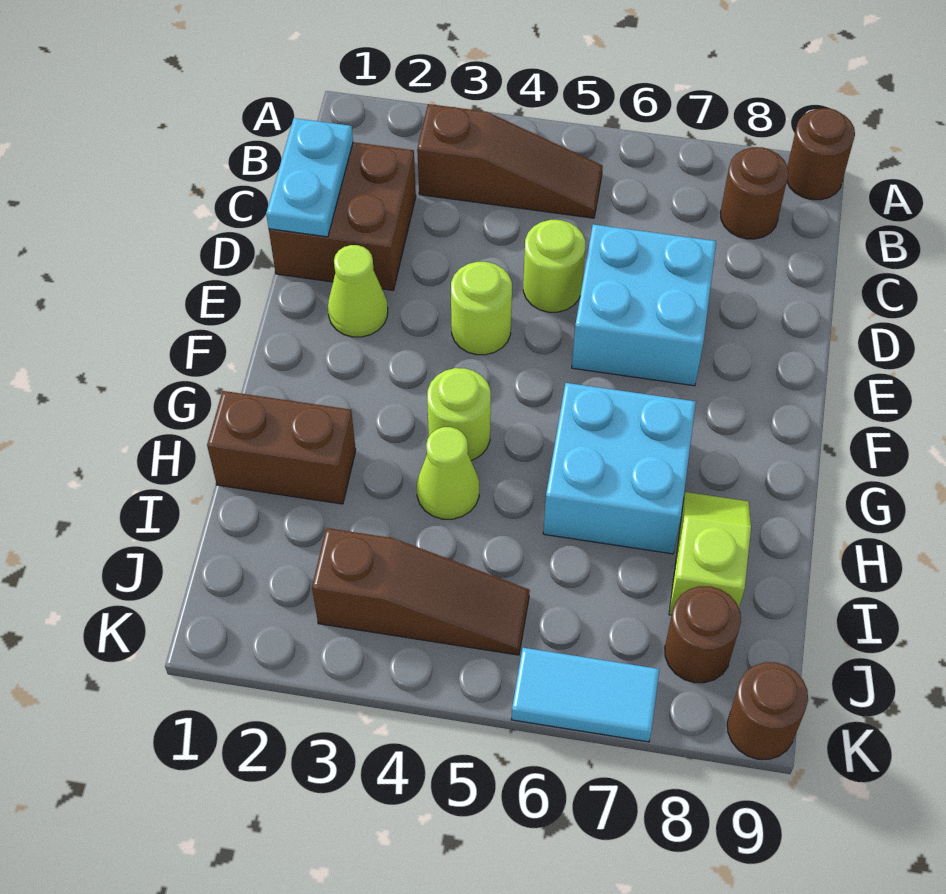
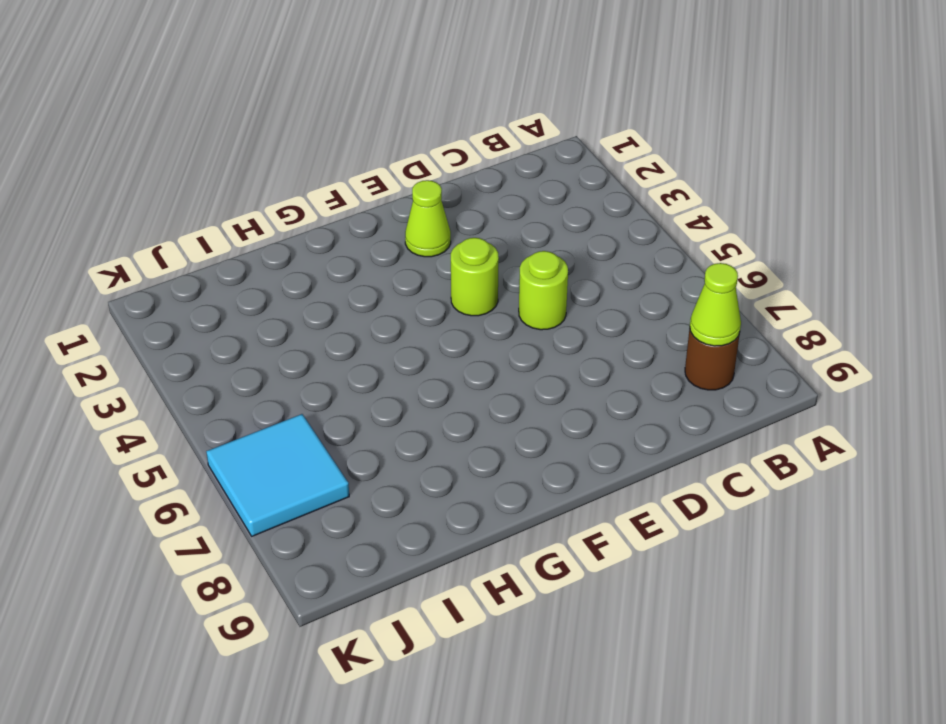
lime 1x1 cone [690,263,741,346] -> lime 1x1 cone moved to [417,427,479,519]
cyan 2x2 tile [206,414,349,536] -> cyan 1x2 tile [511,648,659,742]
none -> brown 1x1 round brick [787,108,855,200]
none -> brown 1x3 slope [417,104,603,218]
none -> brown 2x2 brick [269,142,416,290]

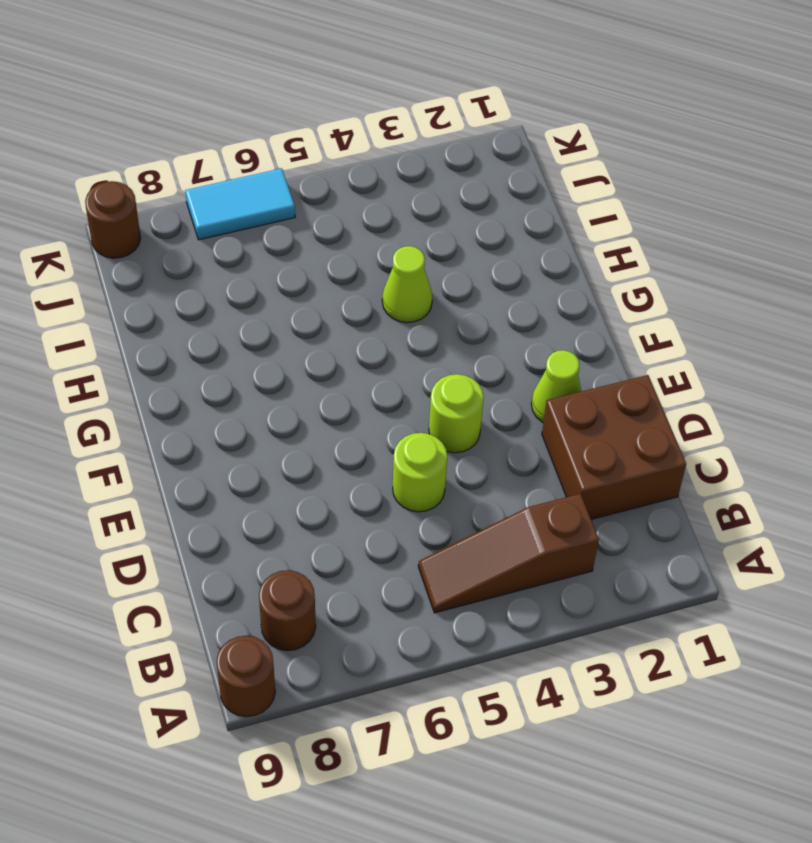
none -> cyan 2x2 brick [572,224,716,386]
none -> lime 1x1 round brick [427,368,491,460]
none -> cyan 2x2 brick [543,383,696,554]

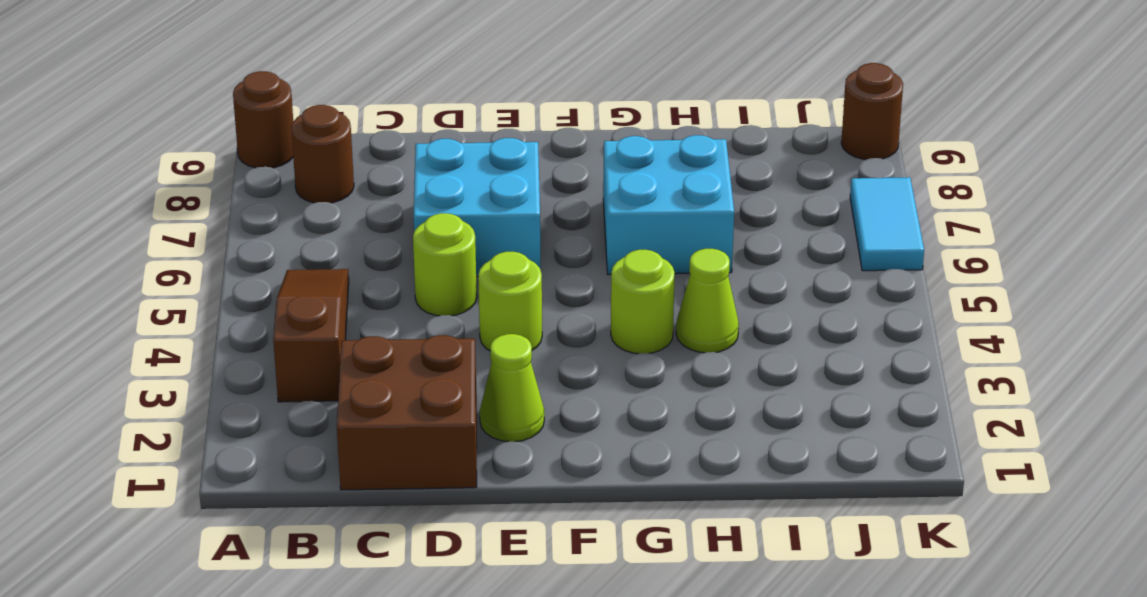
none -> brown 1x2 brick [207,391,356,504]
none -> lime 1x2 slope [669,492,751,615]
none -> brown 1x3 slope [312,528,530,655]

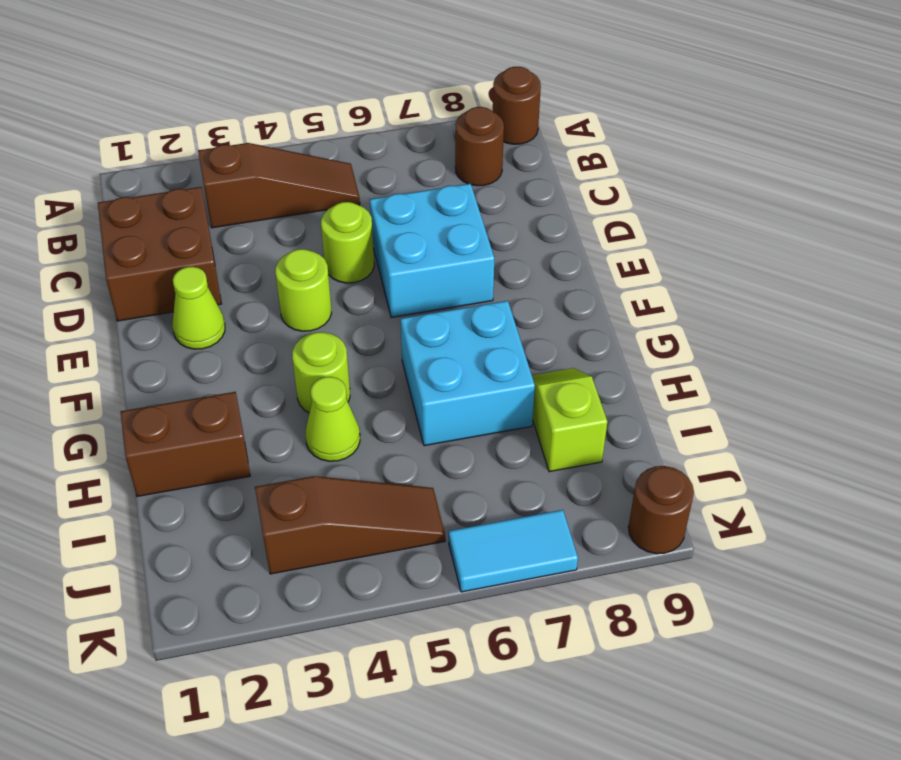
none -> brown 1x1 round brick [665,586,741,683]
none -> cyan 1x2 plate [266,118,353,237]

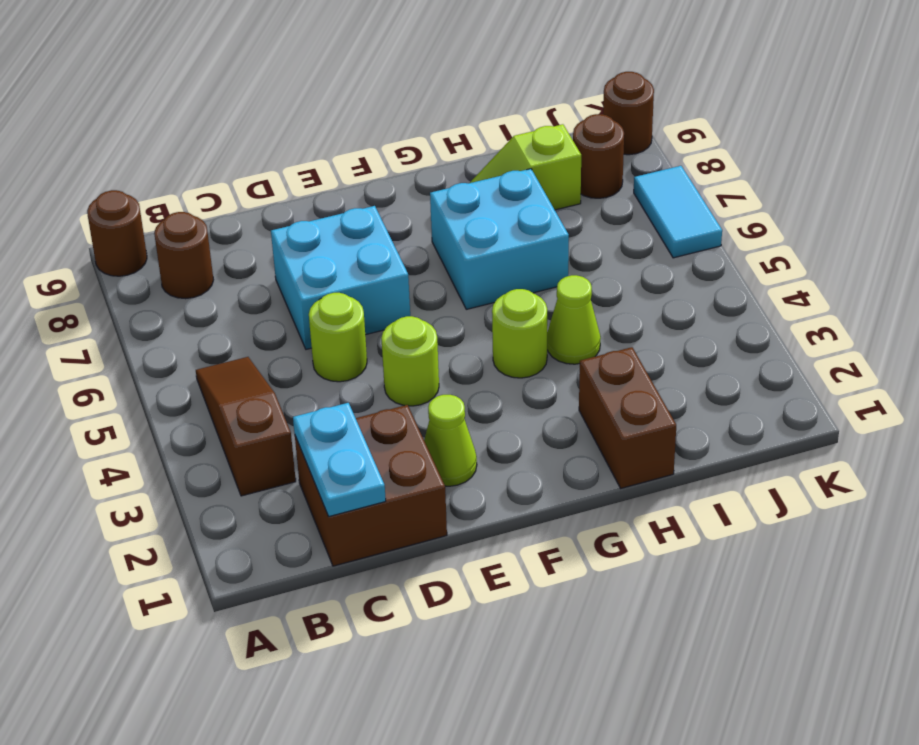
cyan 1x2 plate [293,403,386,516] -> cyan 1x2 plate turned to [266,118,353,237]
none -> brown 1x3 slope [312,528,530,655]

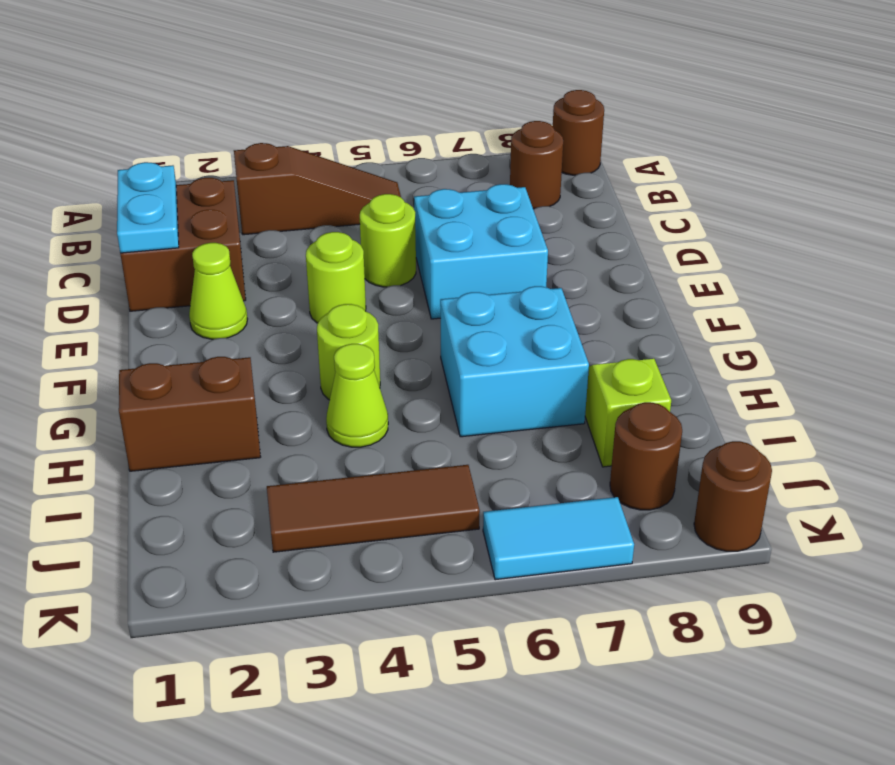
brown 1x3 tile [267,465,480,552] -> brown 1x3 slope [312,528,530,655]

